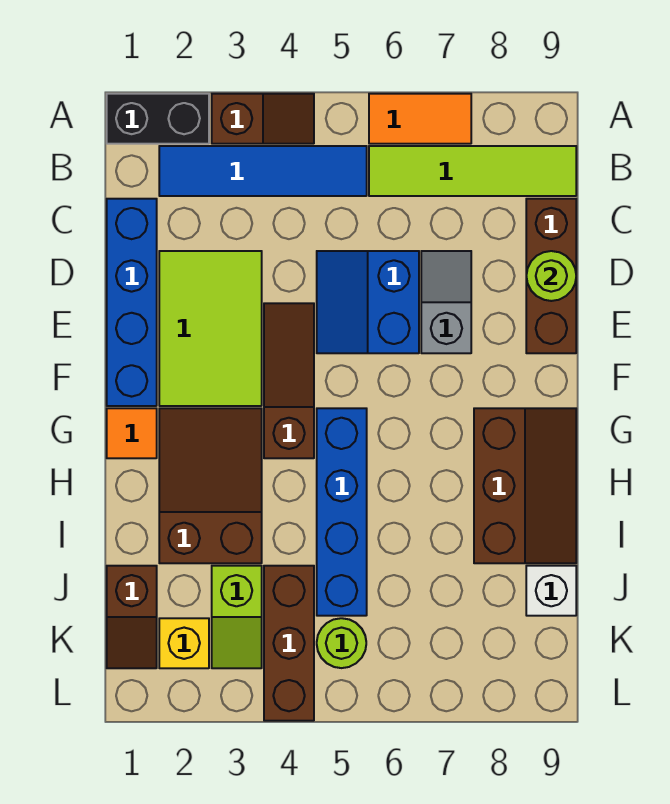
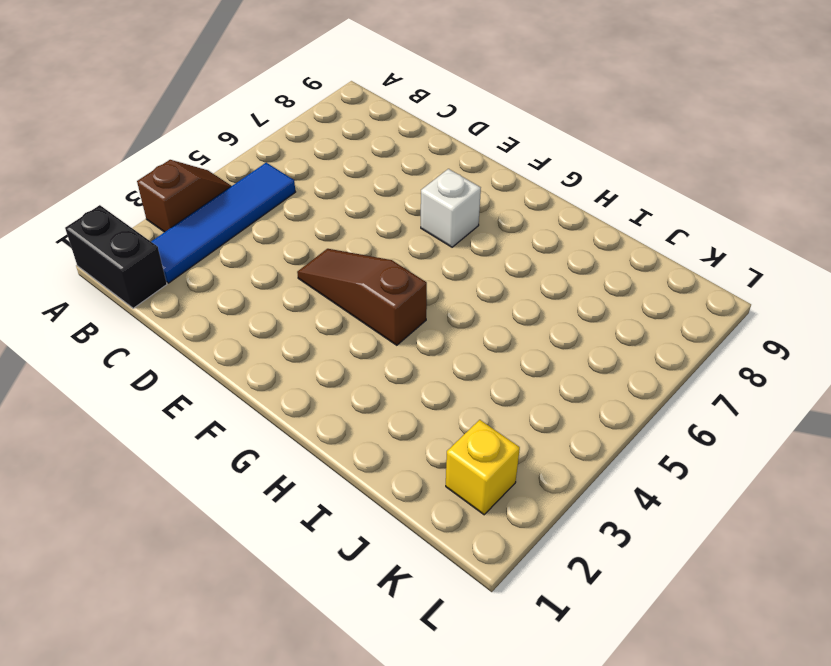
black 1x2 brick [65,205,167,308] -> black 1x2 brick turned to [107,94,209,144]
white 1x1 brick [421,169,481,247] -> white 1x1 brick moved to [526,566,576,616]
none -> orange 1x2 tile [369,94,471,144]
none -> lime 1x4 tile [369,146,576,196]
none -> blue 1x4 brick [107,199,157,406]

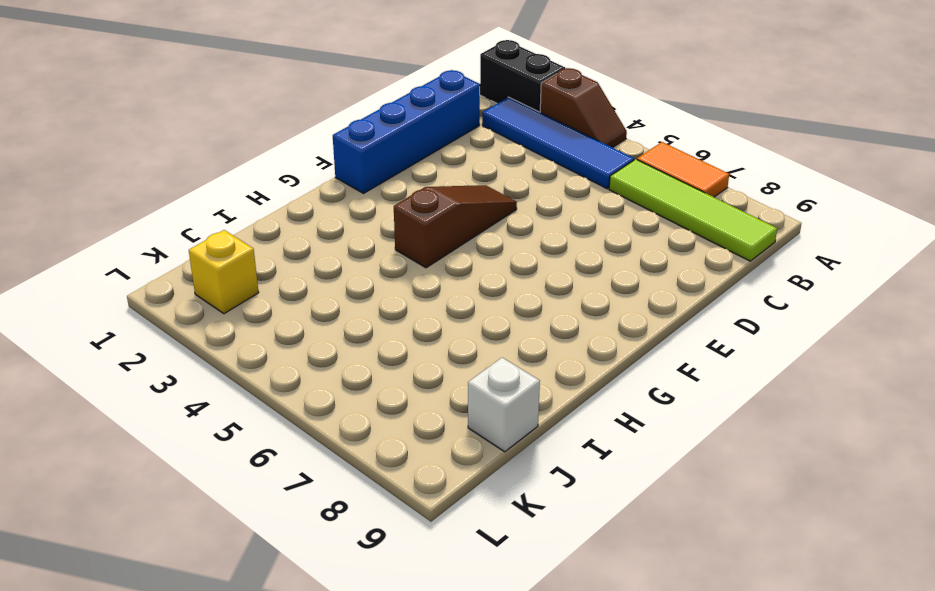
none -> brown 1x3 brick [526,199,576,353]
none -> lime 2x3 tile [159,251,262,406]
none -> blue 2x2 slope [317,251,419,353]

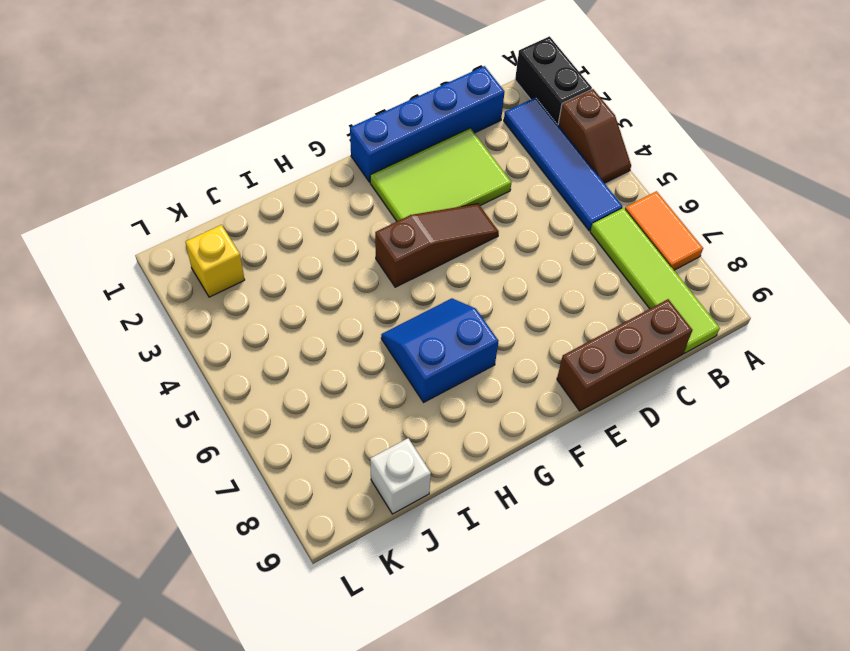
blue 2x2 slope [381,298,498,402] -> blue 2x2 slope moved to [317,251,419,353]
none -> grey 1x2 slope [421,251,471,353]
none -> orange 1x1 tile [107,408,157,458]
none -> brown 2x3 slope [159,408,262,563]

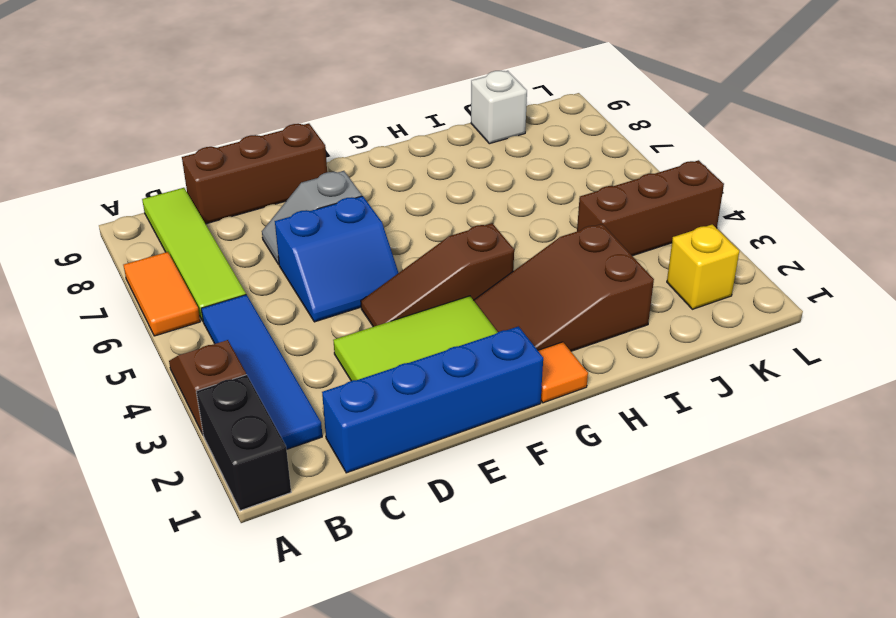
none -> blue 1x4 brick [317,408,367,616]
none -> brown 2x3 slope [474,408,576,563]
none -> brown 1x2 slope [107,566,157,668]

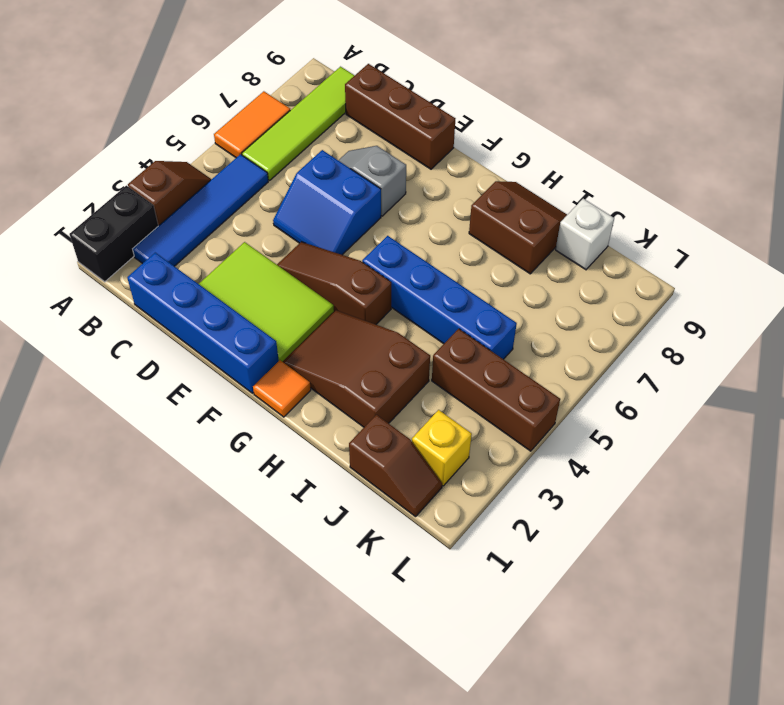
brown 2x2 slope [469,181,567,274] -> brown 2x3 slope [474,408,576,563]
none -> lime 1x2 slope [212,566,262,668]
none -> lime 1x1 round brick [317,618,366,668]
none -> lime 1x1 round brick [526,251,576,301]

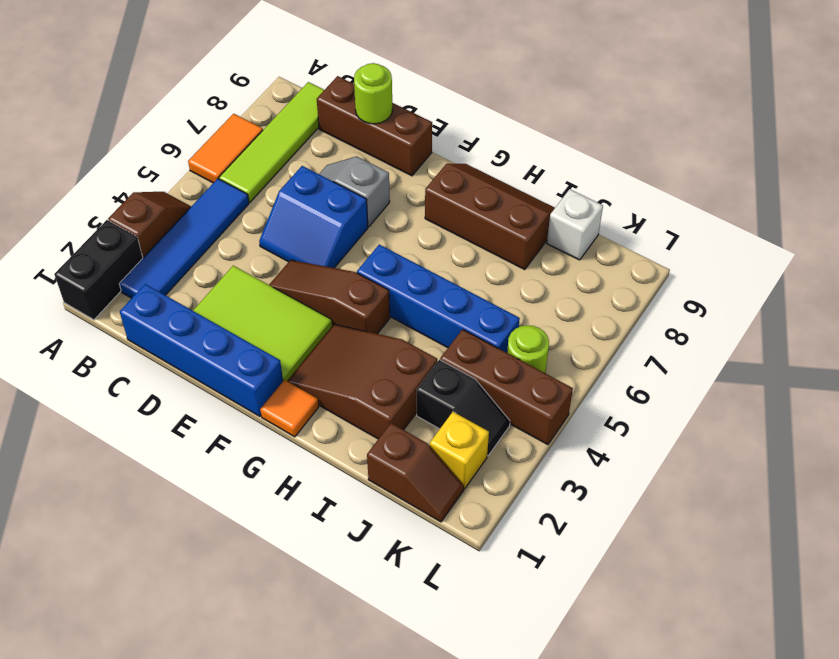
black 1x2 slope [417,360,510,456] -> lime 1x2 slope [212,566,262,668]

